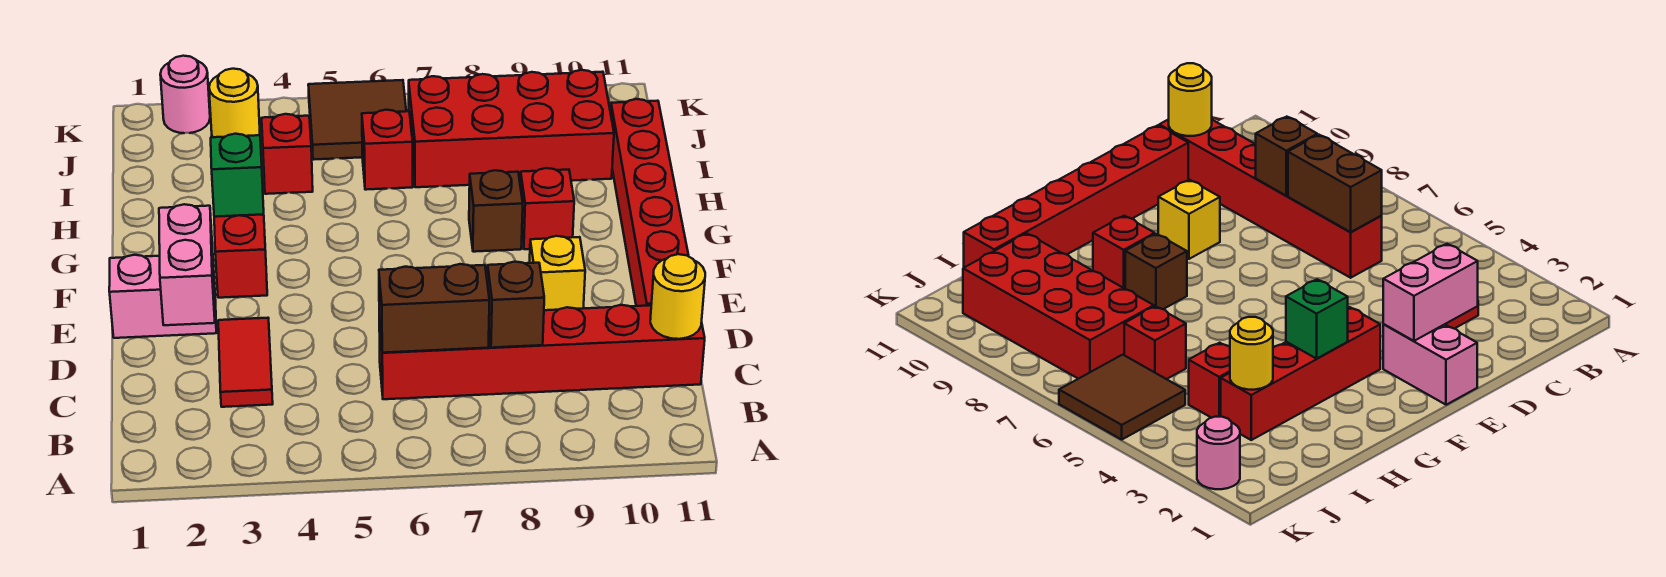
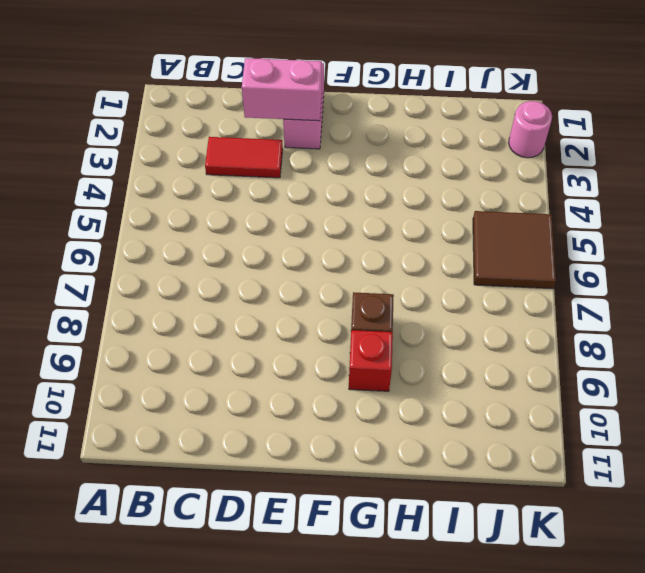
none -> red 1x6 brick [379,305,705,399]
none -> red 1x6 brick [611,99,689,306]
none -> yellow 1x1 brick [530,236,585,310]

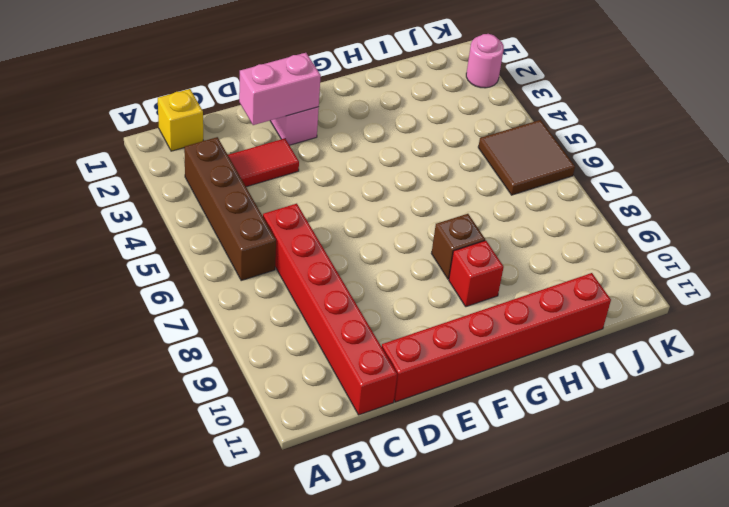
yellow 1x1 brick [158,89,203,151] -> yellow 1x1 brick moved to [530,236,585,310]
brown 1x4 brick [184,137,276,281] -> none
none -> red 1x4 brick [214,134,267,298]
none -> red 1x1 brick [262,114,313,194]
none -> red 1x1 brick [362,110,413,190]

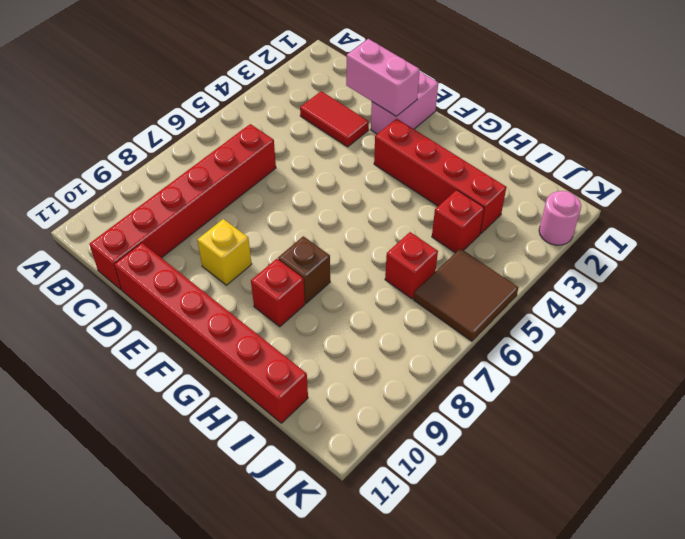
none -> red 2x4 brick [409,70,614,187]
none -> brown 1x2 brick [379,264,489,353]
none -> brown 1x1 brick [487,262,544,348]

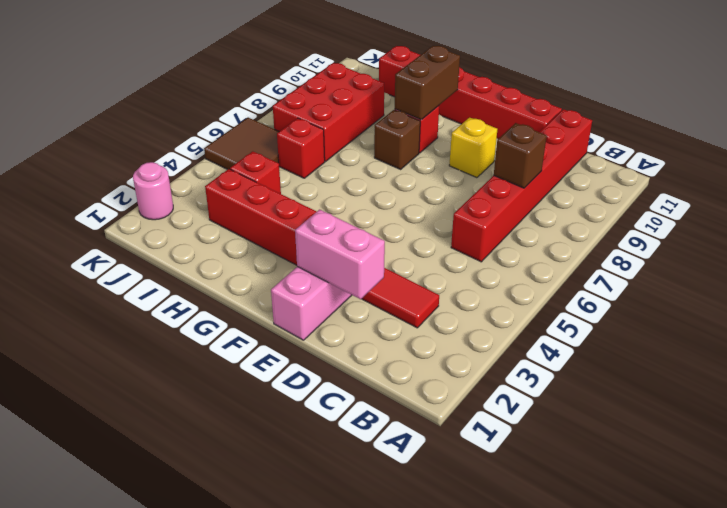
brown 1x2 brick [395,46,460,120] -> brown 1x2 brick moved to [379,264,489,353]
red 2x3 brick [273,63,384,161] -> red 2x4 brick [409,70,614,187]
none -> yellow 1x1 round brick [650,254,705,339]
none -> green 1x1 brick [211,134,264,217]
none -> yellow 1x1 round brick [209,69,260,137]

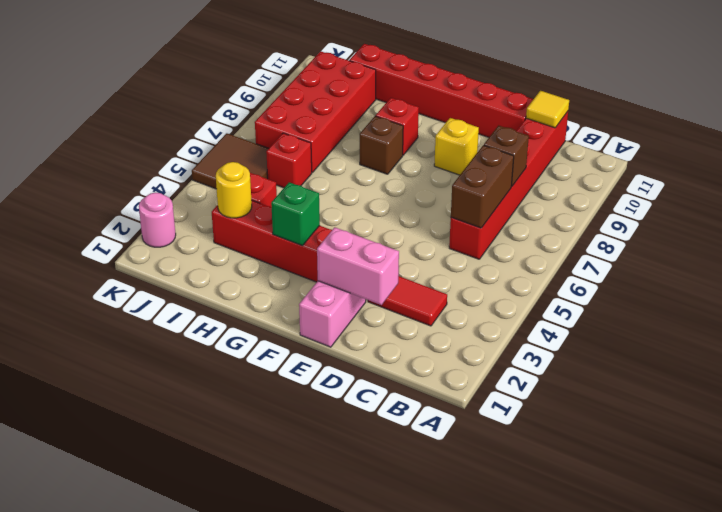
yellow 1x1 tile [526,91,569,128] -> yellow 1x1 round brick [650,254,705,339]

